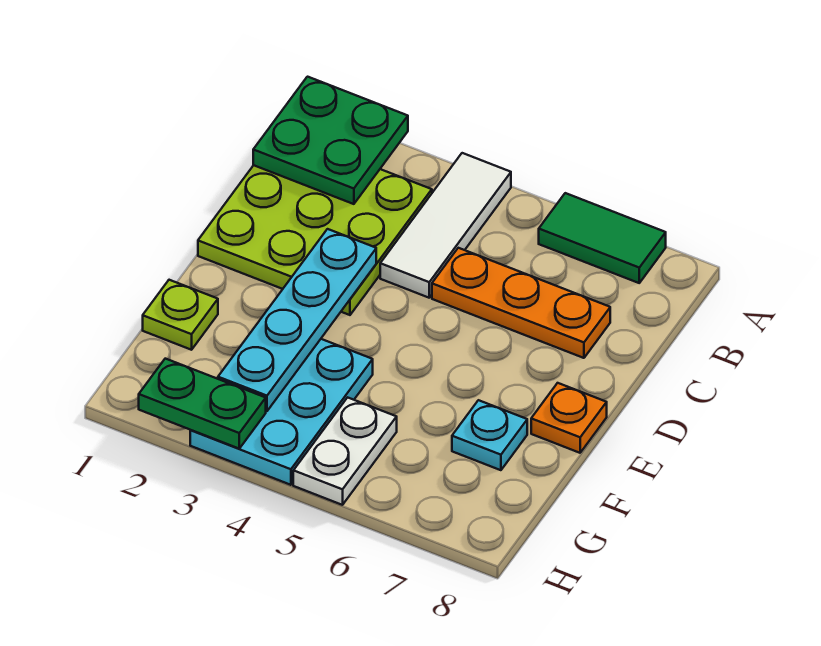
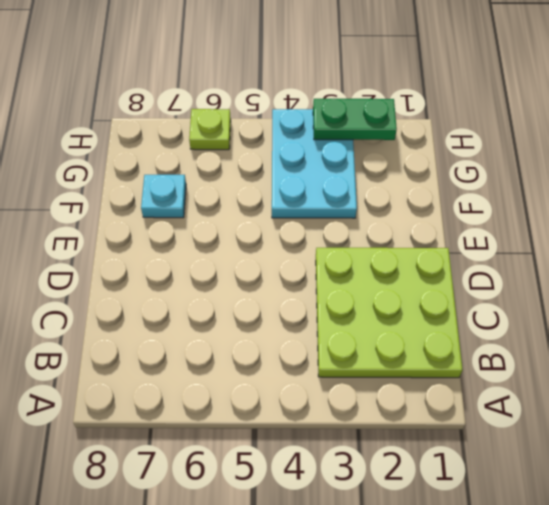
lime 1x1 plate [189,109,231,150] -> lime 1x1 plate moved to [143,280,218,350]
none -> white 1x3 tile [380,153,511,298]
none -> green 1x2 tile [539,193,666,283]
none -> orange 1x3 plate [432,248,610,358]

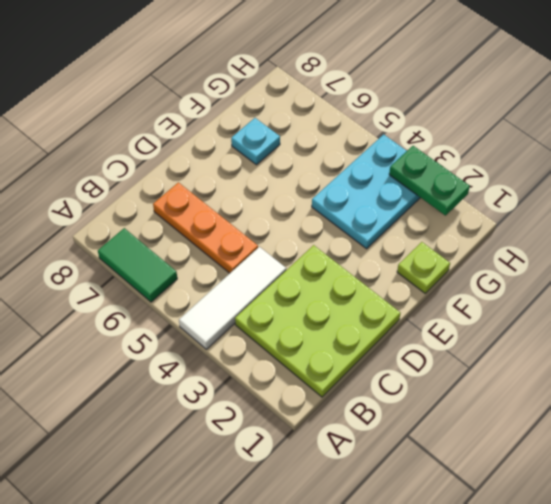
none -> orange 1x1 plate [531,383,607,453]
none -> white 1x2 plate [293,397,397,505]
none -> green 2x2 plate [253,77,408,204]

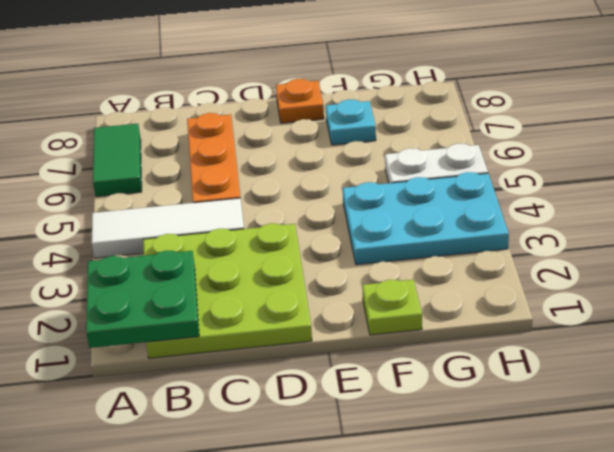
none -> cyan 1x4 plate [218,229,376,411]
none -> green 1x2 plate [139,359,266,448]

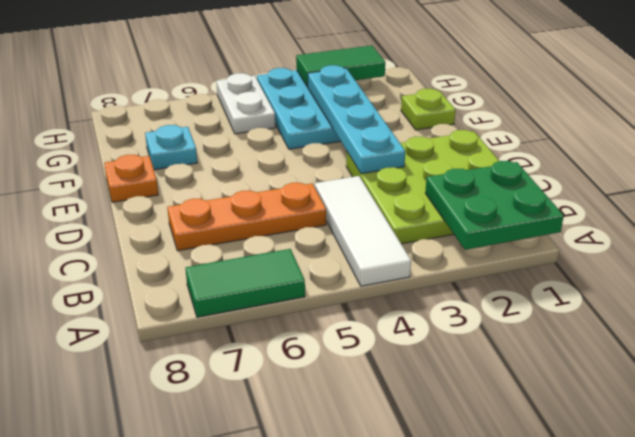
green 1x2 tile [296,45,385,87] -> green 1x2 plate [139,359,266,448]

